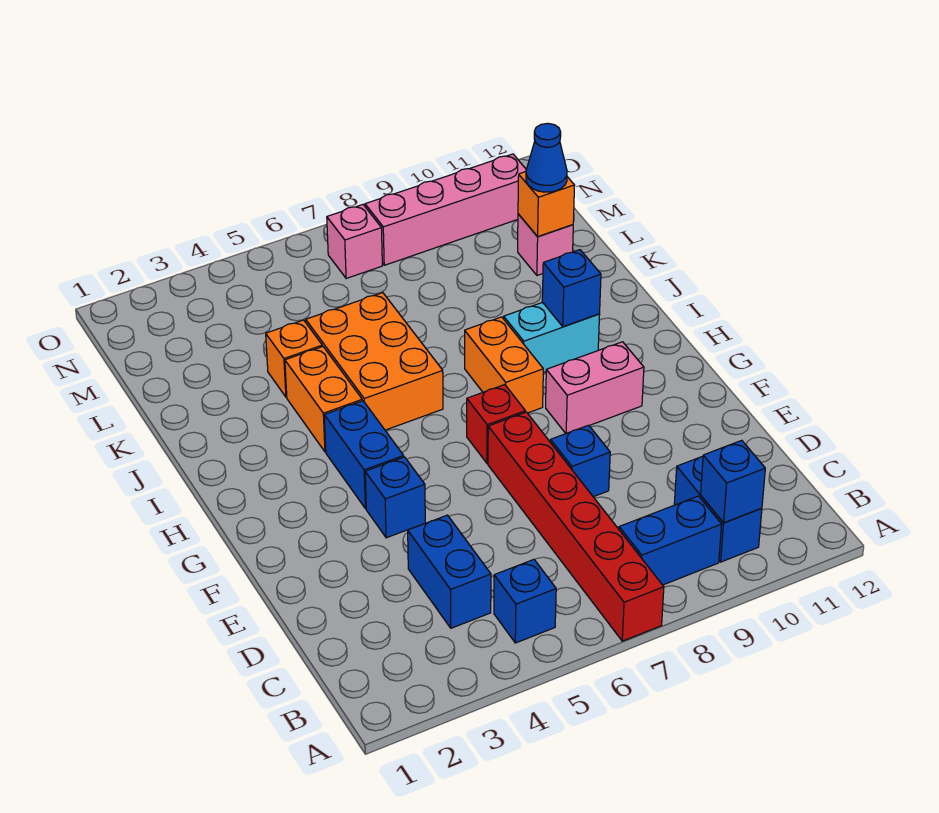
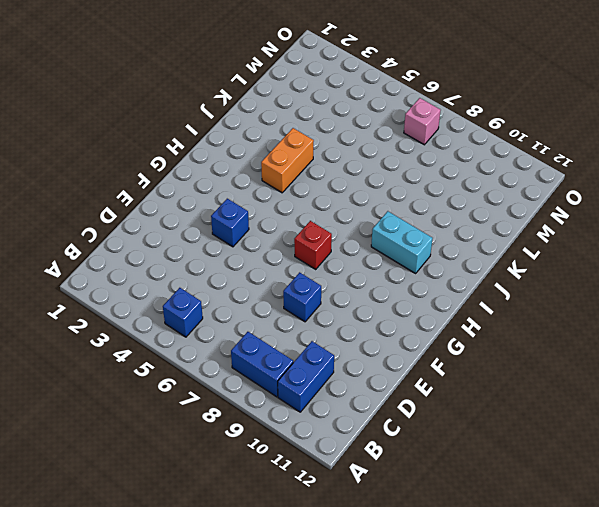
none -> red 1x6 brick [488,412,664,641]
none -> blue 1x2 brick [408,515,491,628]
none -> blue 1x2 brick [324,401,404,509]

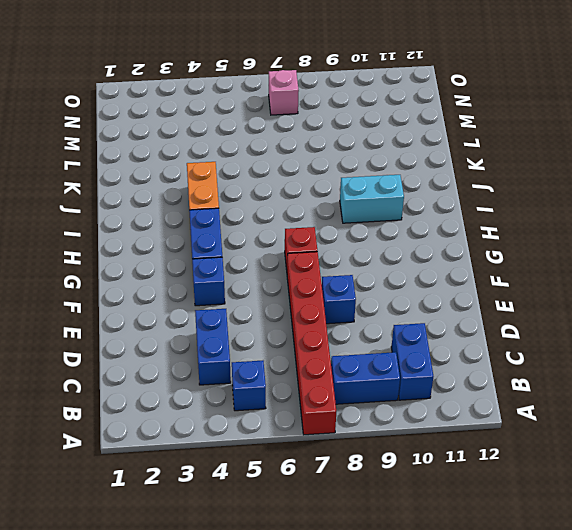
none -> pink 1x2 brick [546,342,644,433]
none -> orange 1x2 brick [465,317,543,413]
none -> orange 2x3 brick [306,293,443,430]

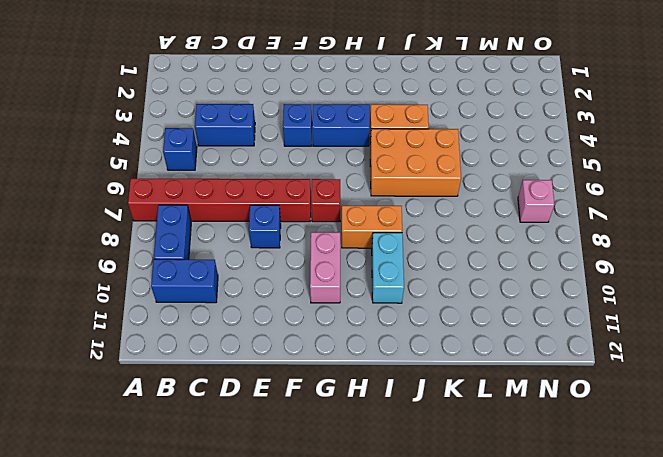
none -> orange 1x1 brick [266,320,322,397]
none -> pink 1x1 brick [518,214,573,275]
none -> pink 1x4 brick [365,154,526,265]

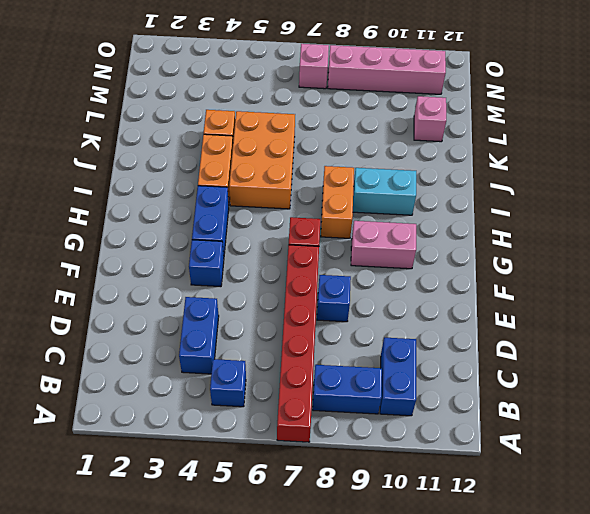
none -> blue 1x1 brick [701,440,765,523]
none -> blue 1x1 brick [542,250,601,327]
none -> orange 1x1 brick [518,172,575,237]

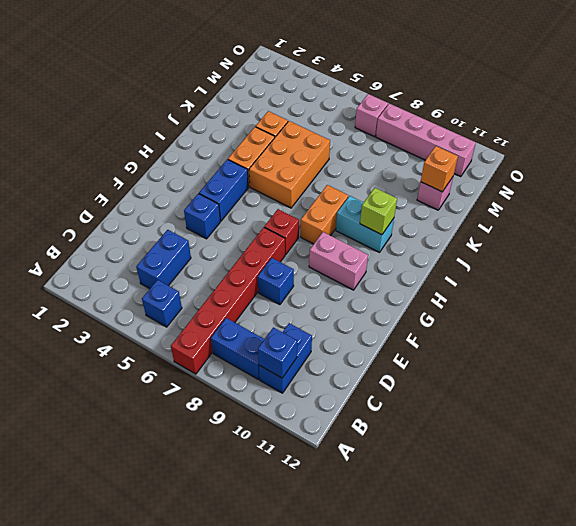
lime 1x1 brick [360,188,397,235] -> blue 1x1 brick [542,250,601,327]
none -> blue 1x1 cone [526,123,567,192]

